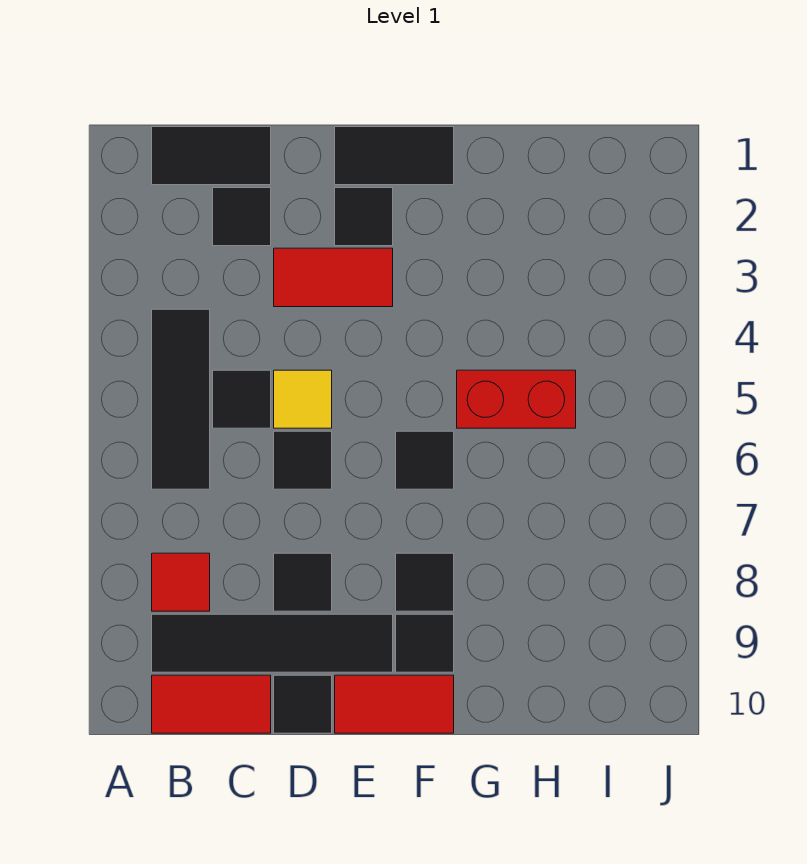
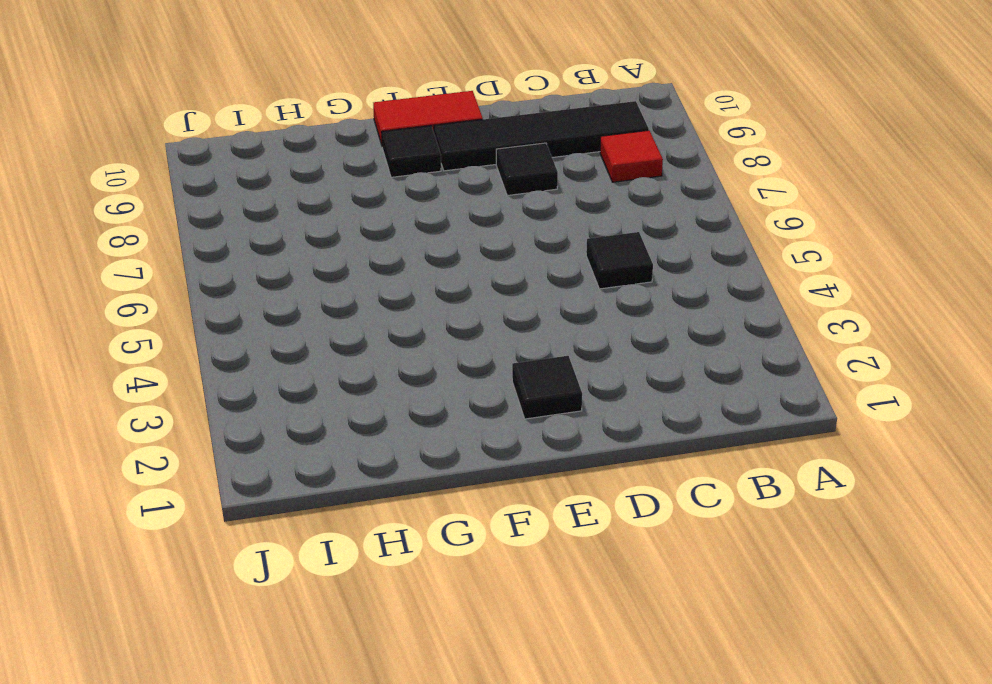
none -> black 1x2 tile [152,127,271,185]
none -> black 1x3 tile [152,309,210,489]
none -> red 1x2 tile [152,675,271,733]

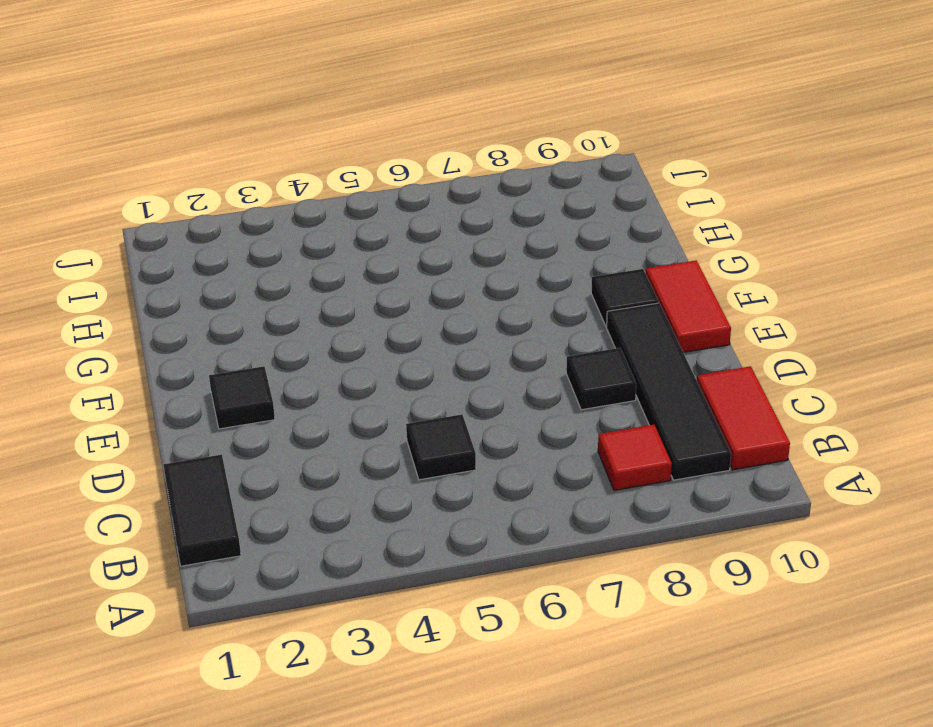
none -> black 1x3 tile [152,309,210,489]
none -> black 1x1 tile [213,188,271,246]
none -> red 1x2 tile [274,248,393,307]

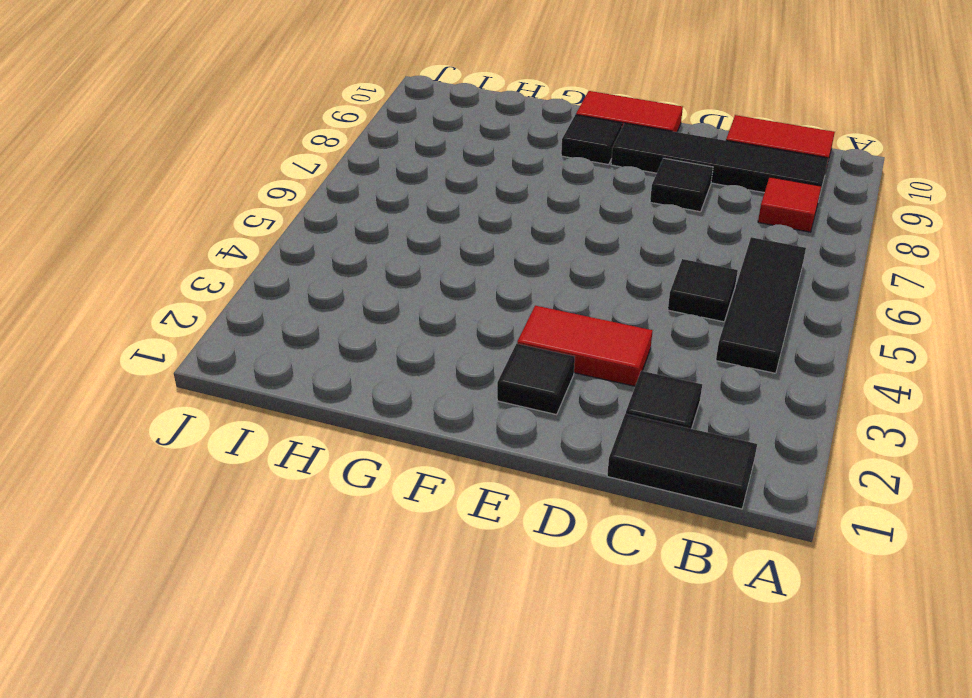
none -> yellow 1x1 tile [274,370,332,428]
none -> black 1x1 tile [274,431,332,489]
none -> black 1x1 tile [274,675,332,733]

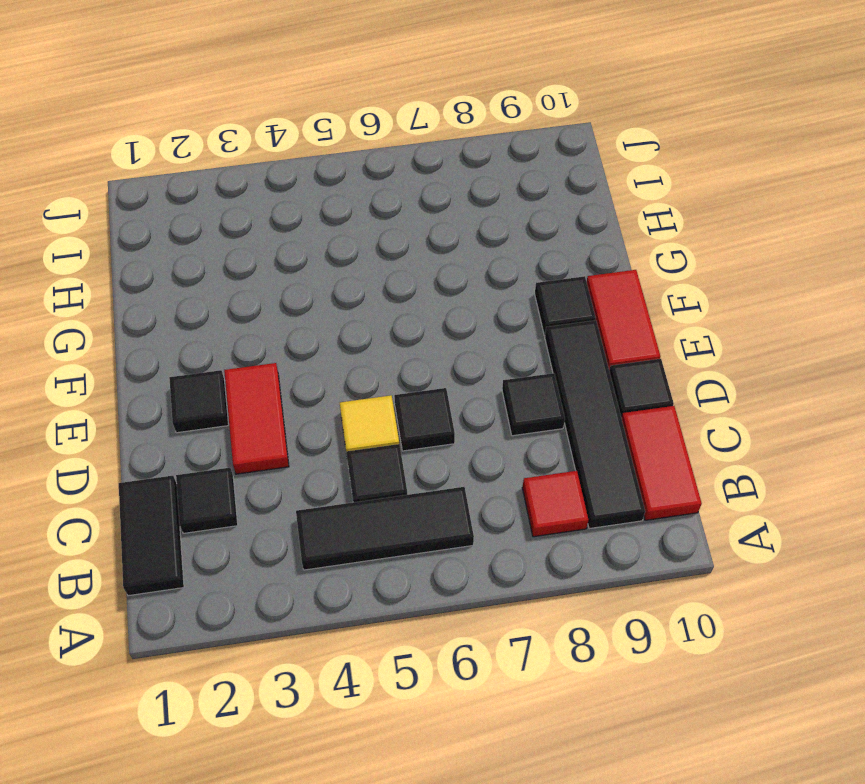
none -> black 1x2 tile [335,127,454,185]
none -> black 1x1 tile [396,431,454,489]
none -> black 1x1 tile [396,553,454,611]

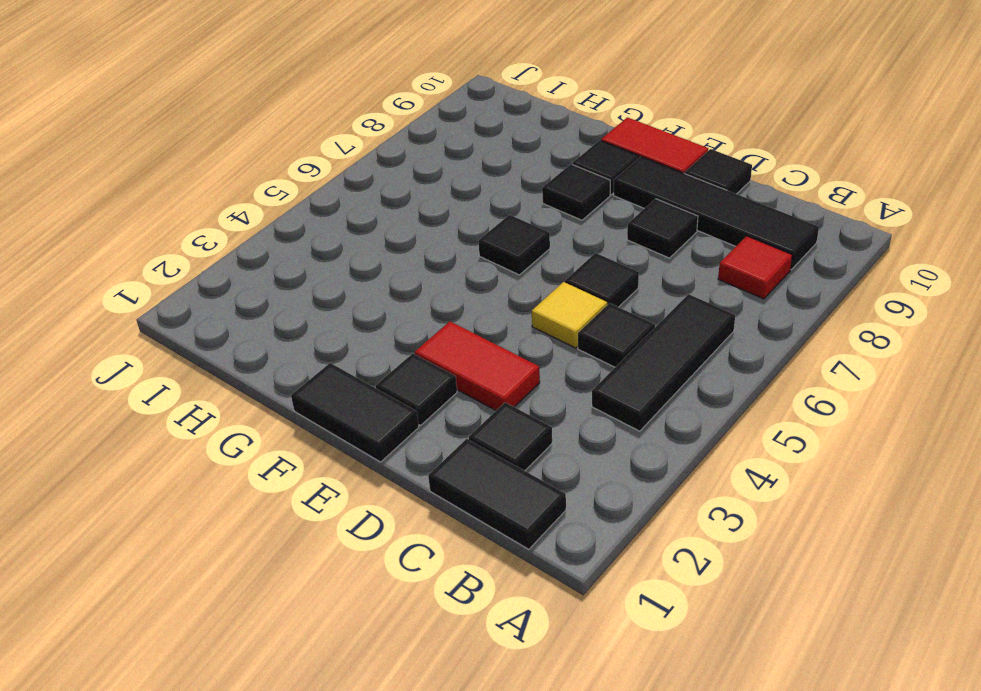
none -> red 1x2 tile [152,675,271,733]
none -> red 1x2 brick [457,370,576,428]

